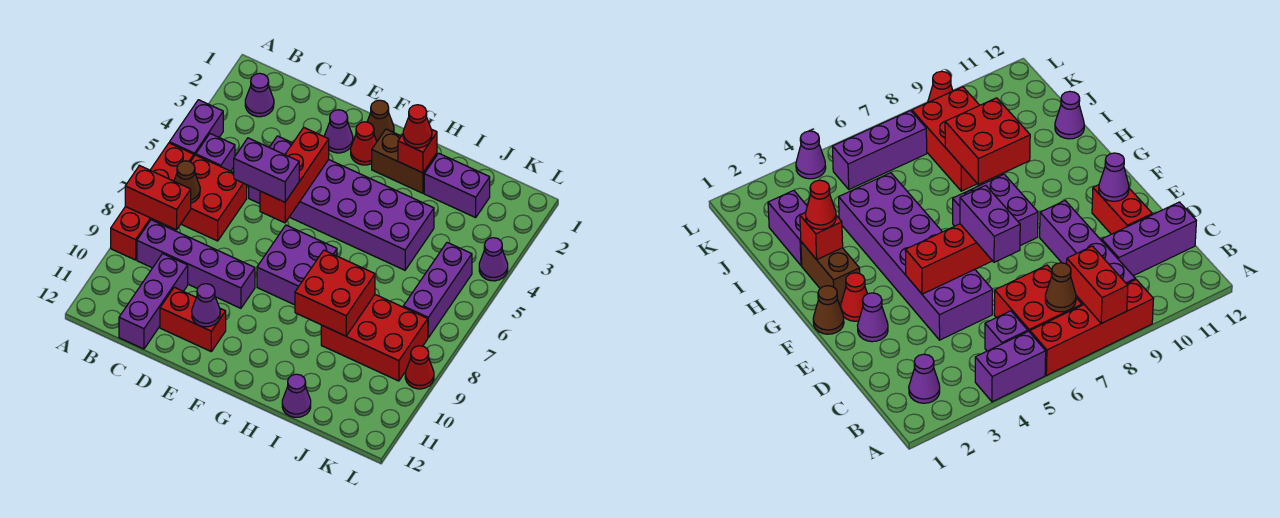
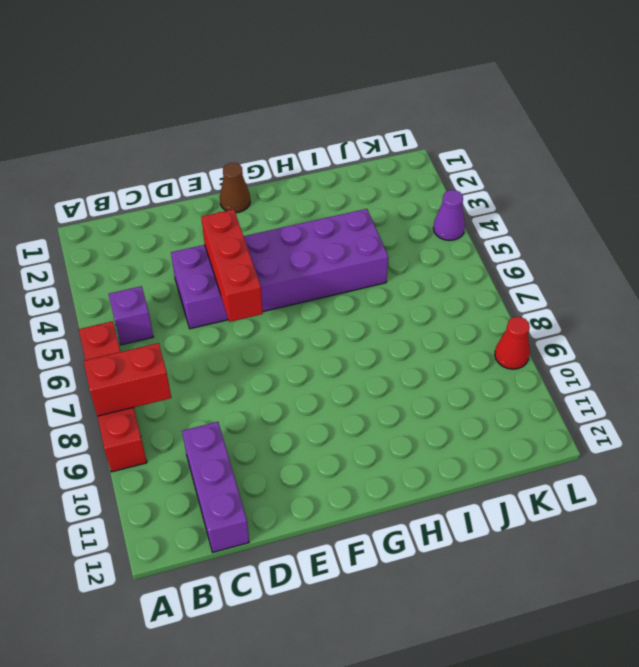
none -> purple 1x2 brick [170,100,223,156]
none -> purple 1x1 cone [245,73,274,117]
none -> red 2x2 brick [181,155,247,241]

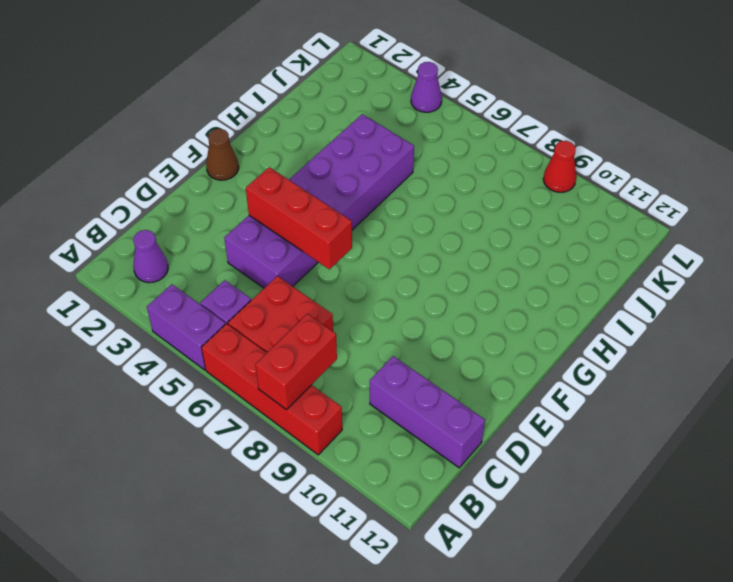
none -> purple 1x4 brick [137,220,255,308]
none -> red 1x2 brick [160,287,226,351]
none -> purple 1x1 cone [324,110,353,153]

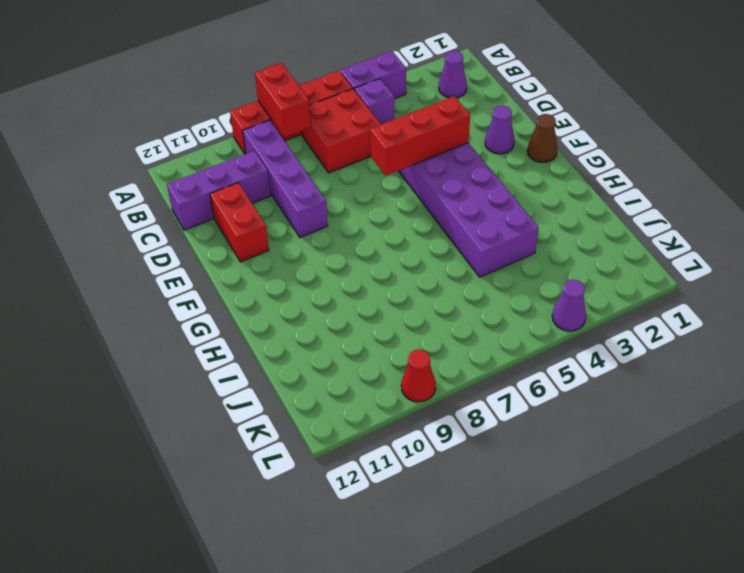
none -> red 1x1 cone [351,122,377,165]
none -> purple 2x2 brick [257,225,337,305]
none -> brown 1x2 brick [372,129,437,193]

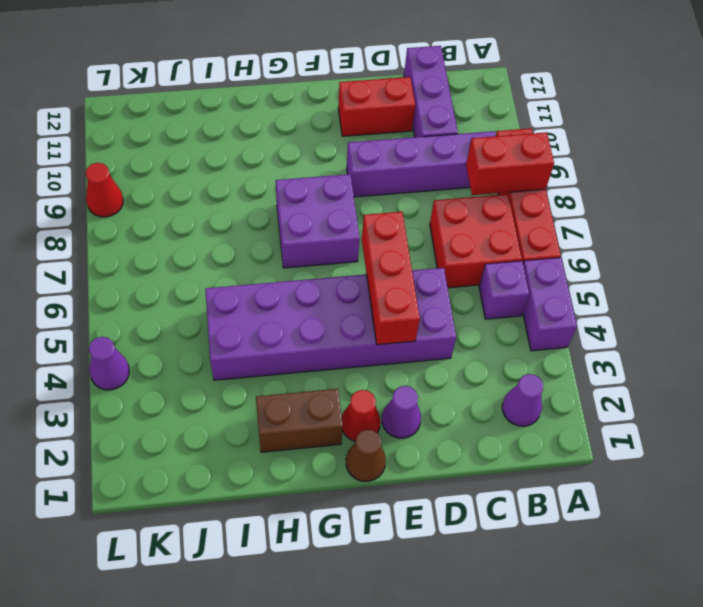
none -> purple 1x2 brick [424,153,490,218]
none -> red 2x3 brick [321,295,428,381]
none -> purple 1x1 cone [282,374,311,417]

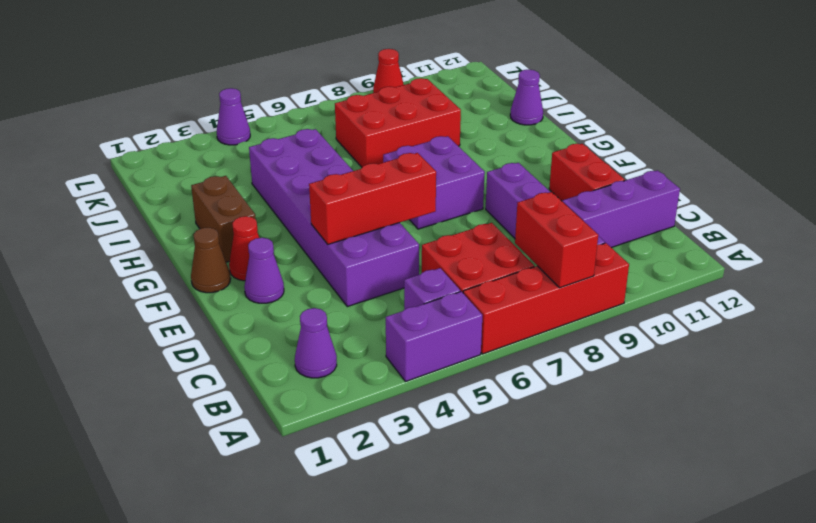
red 2x3 brick [335,78,461,167] -> red 2x3 brick turned to [321,295,428,381]
none -> purple 1x2 brick [424,153,490,218]
none -> purple 1x3 brick [403,242,472,338]
none -> brown 1x1 cone [174,161,200,203]

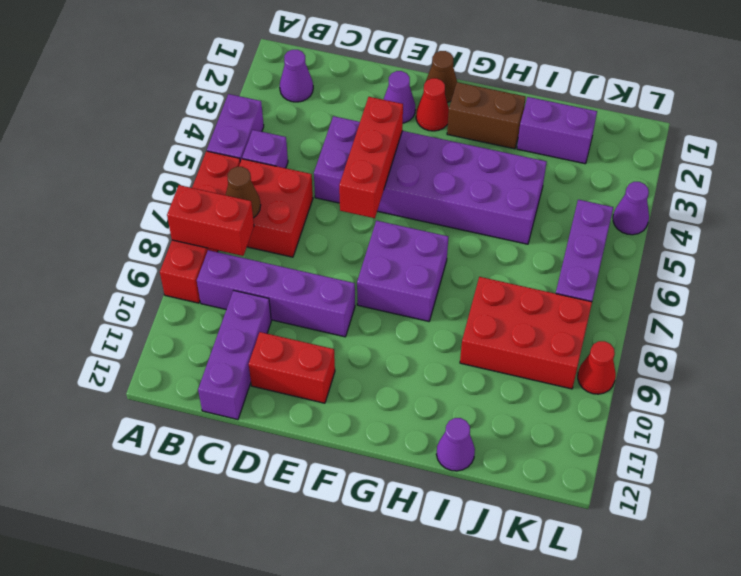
none -> purple 1x1 cone [192,284,220,327]
none -> red 1x1 brick [398,129,437,173]
none -> red 2x2 brick [295,250,375,336]

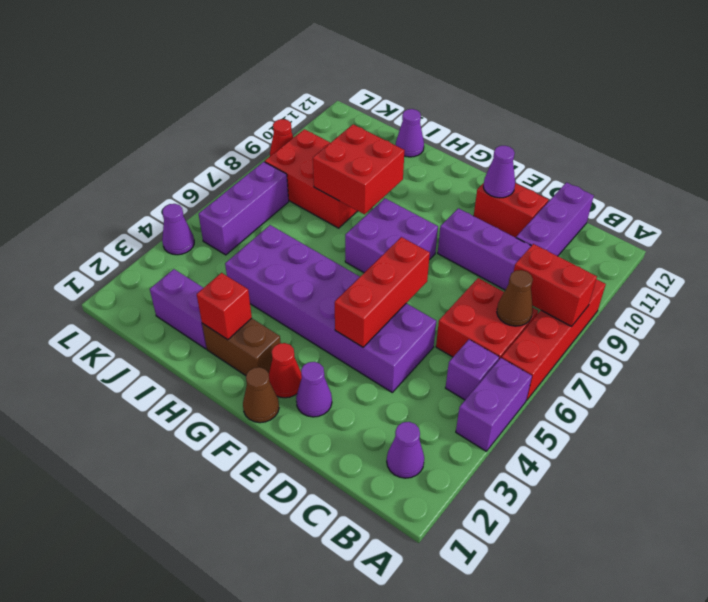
none -> purple 1x2 brick [234,138,299,202]
none -> red 1x1 cone [403,105,432,148]

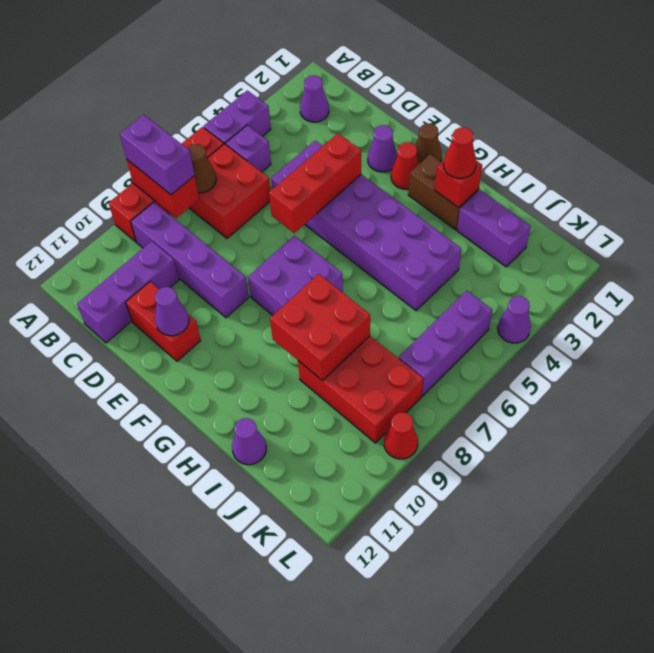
purple 1x2 brick [120,115,194,195] -> purple 1x2 brick moved to [234,138,299,202]

